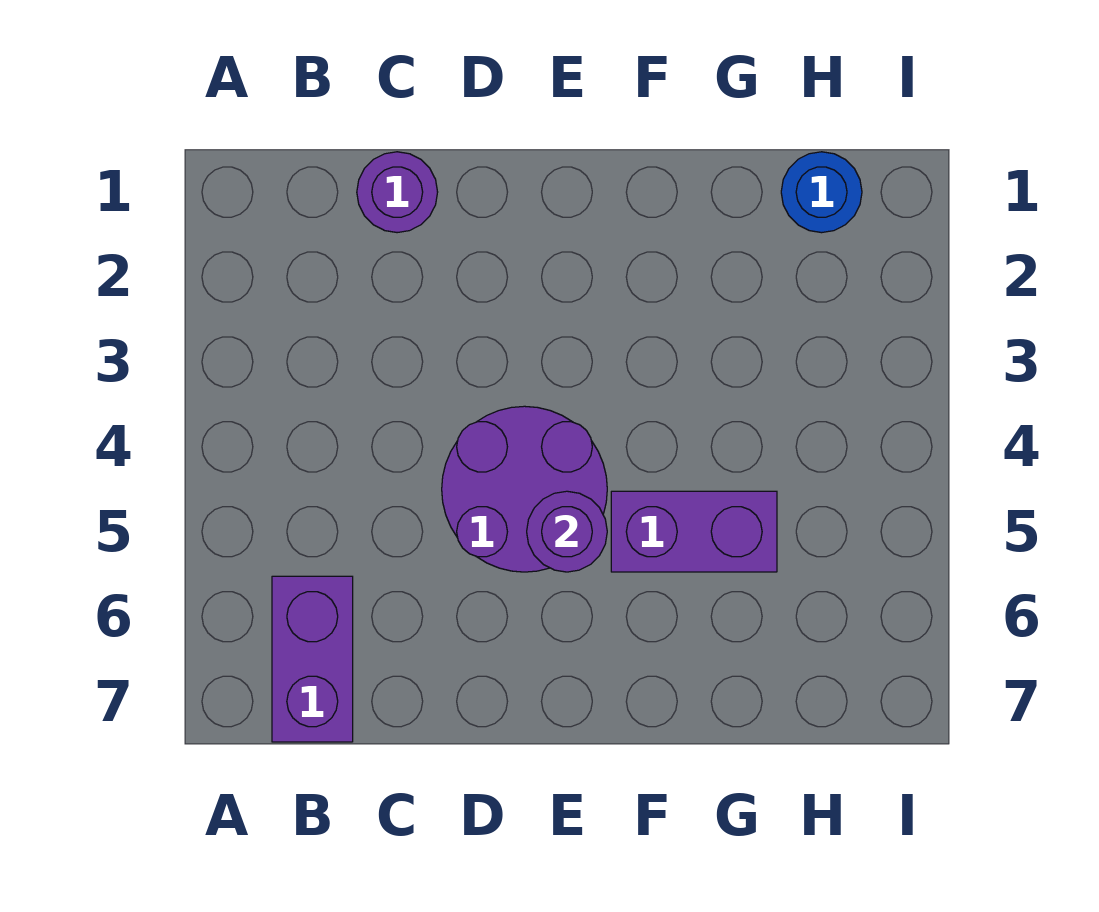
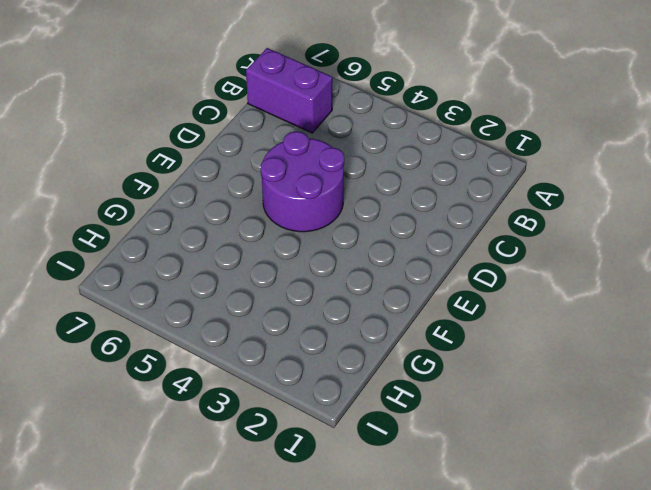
none -> purple 1x1 round brick [357,152,438,233]
none -> purple 1x2 brick [611,491,777,572]

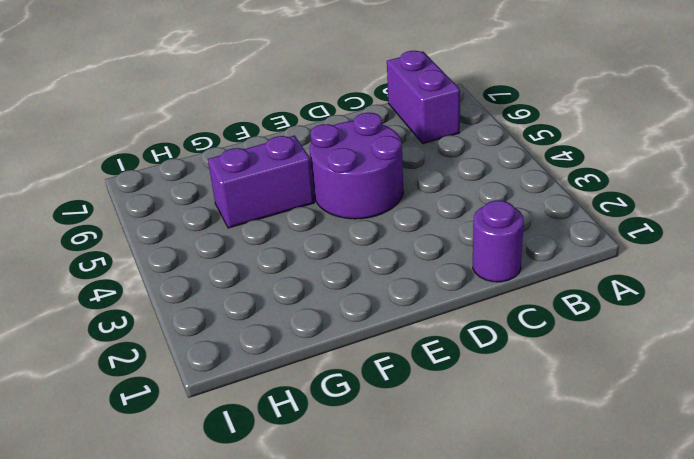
none -> blue 1x1 round brick [781,152,862,233]
none -> purple 1x1 round brick [527,491,607,572]

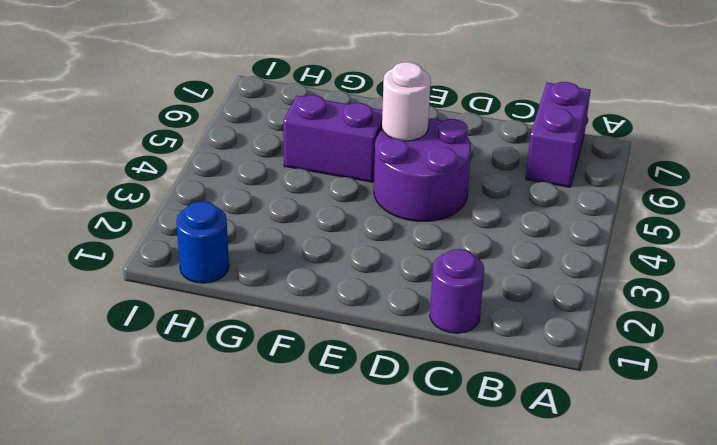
white 1x1 round brick [382,62,431,141] -> purple 1x1 round brick [527,491,607,572]

